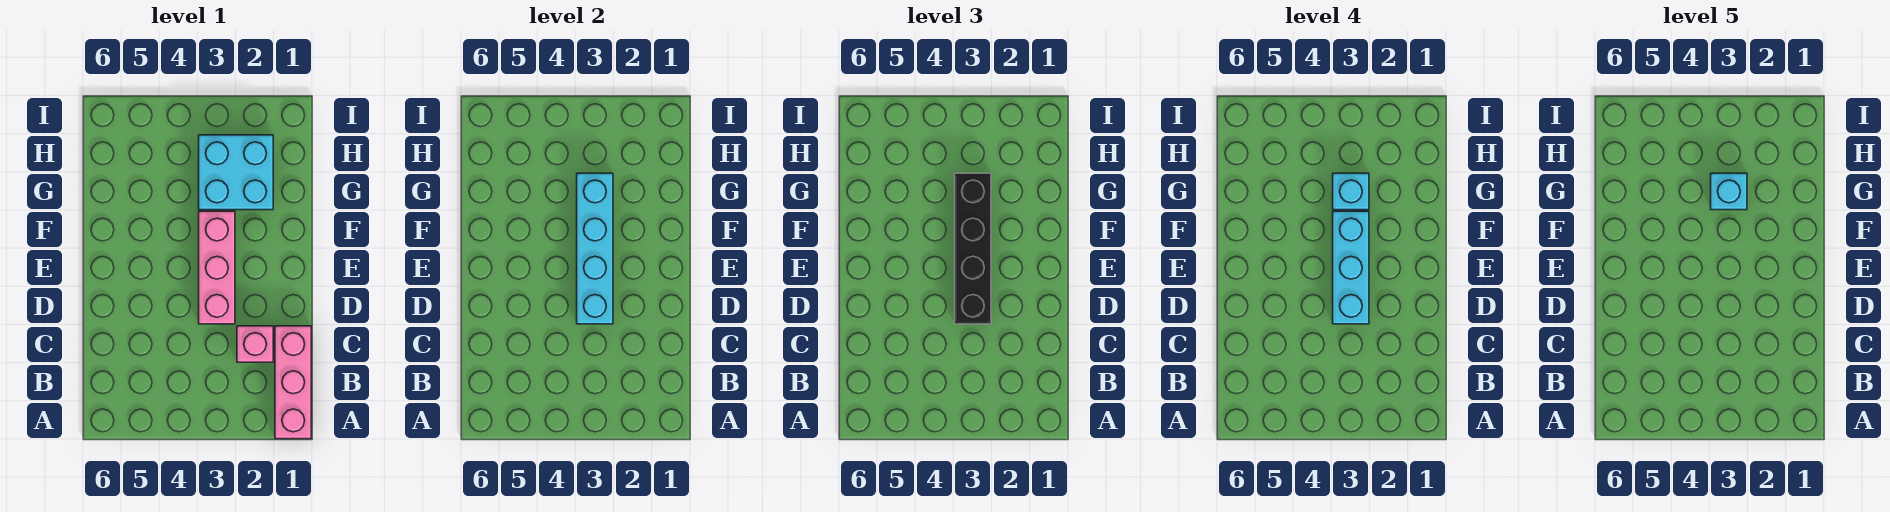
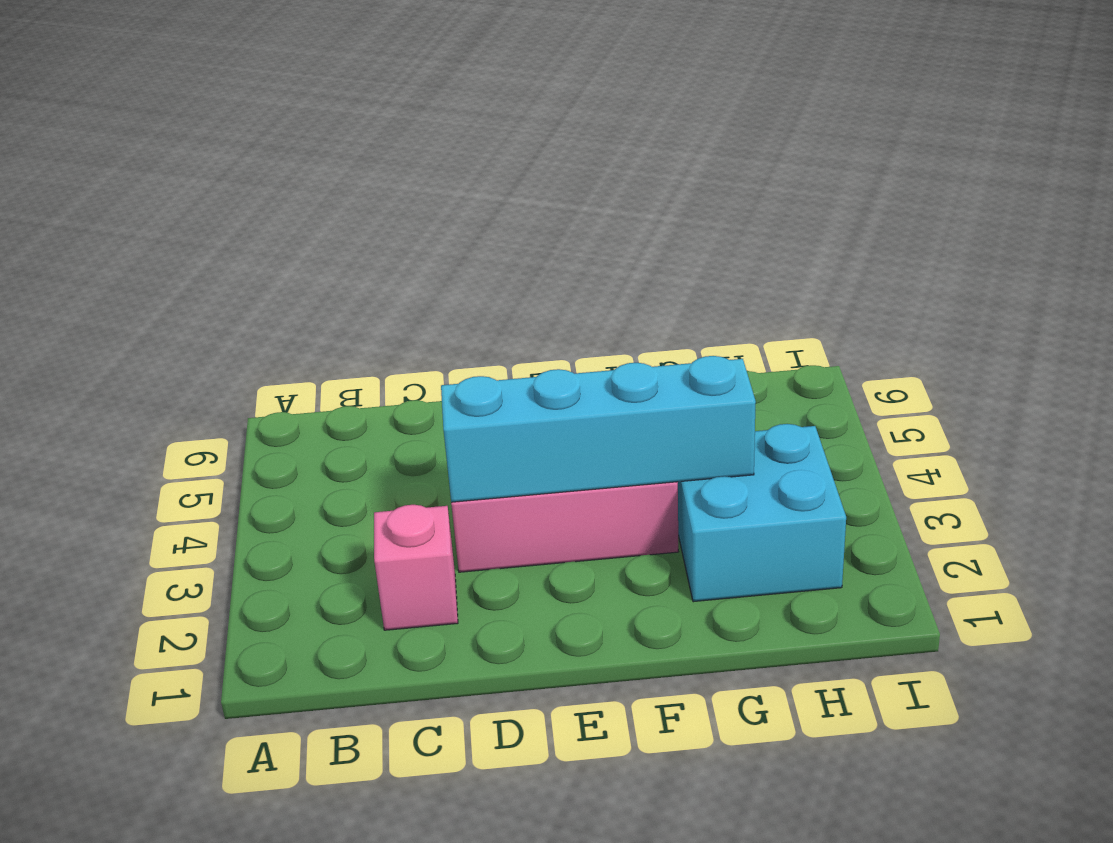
none -> pink 1x3 brick [275,326,311,439]
none -> black 1x4 brick [955,173,991,324]

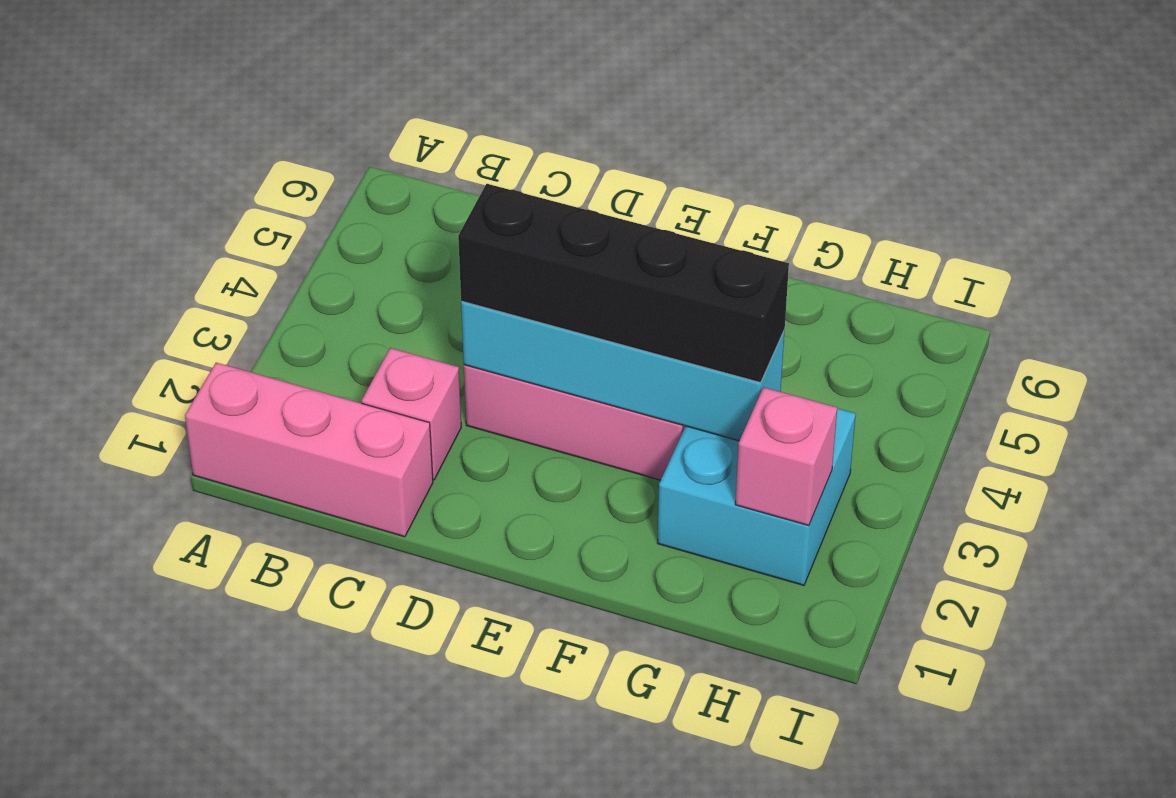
pink 1x1 brick [735,387,837,526] -> none
none -> cyan 1x3 brick [1333,211,1369,324]
none -> cyan 1x1 brick [1333,173,1369,210]

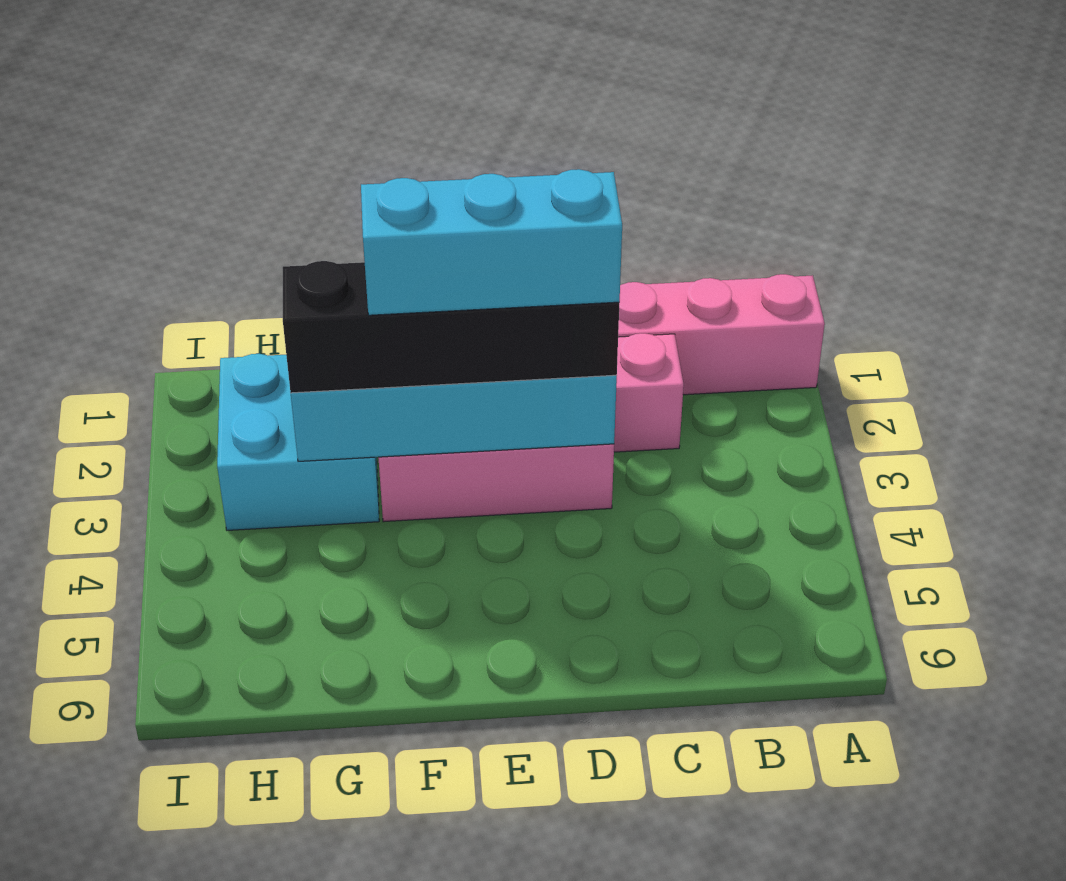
none -> cyan 1x1 brick [1333,173,1369,210]
none -> cyan 1x1 brick [1711,173,1747,210]

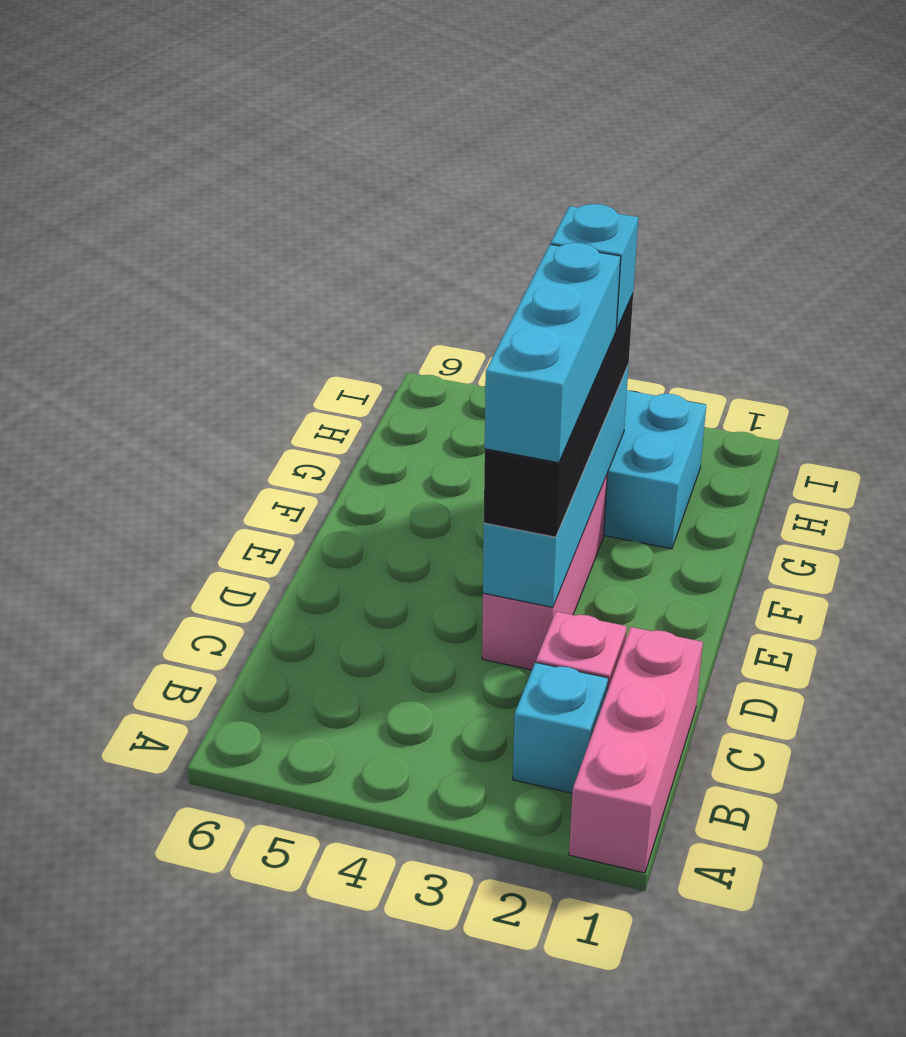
cyan 1x1 brick [513,662,608,793] -> cyan 1x1 brick moved to [1711,173,1747,210]

